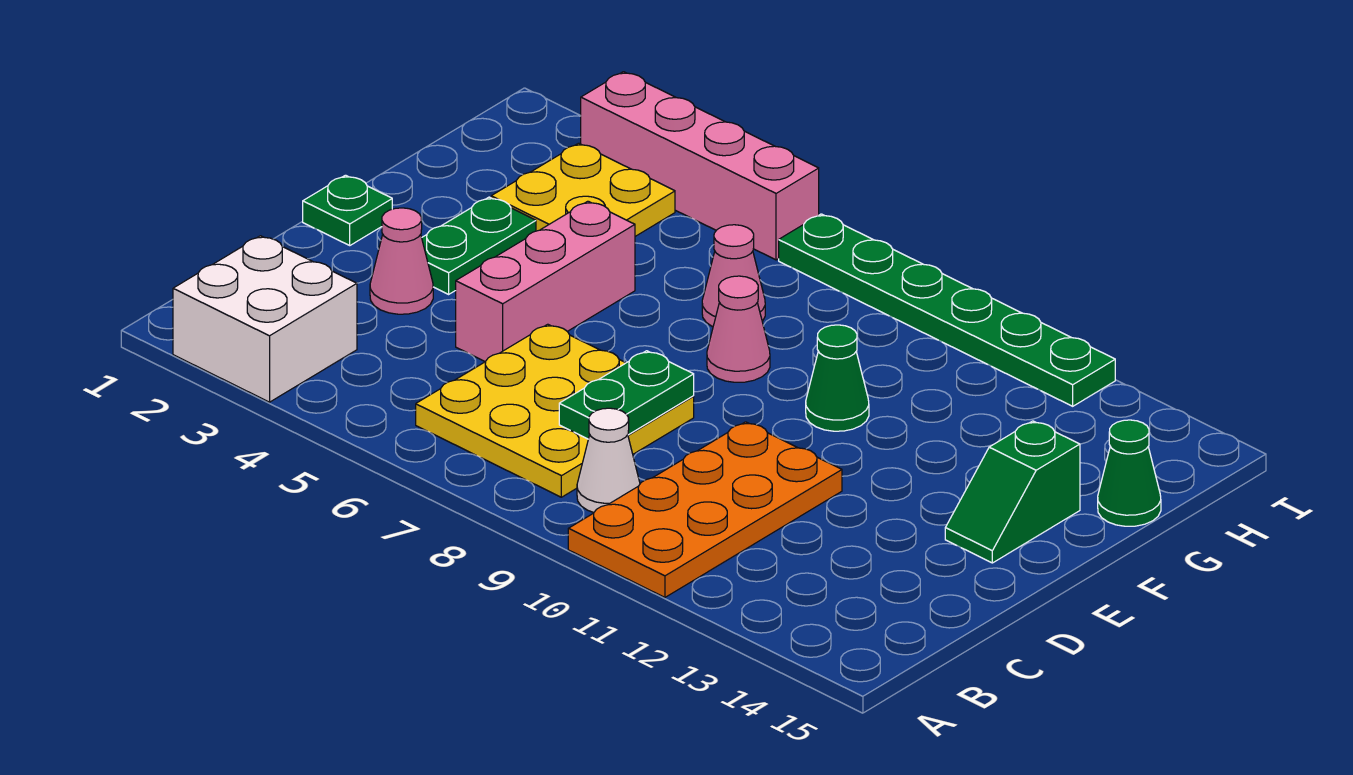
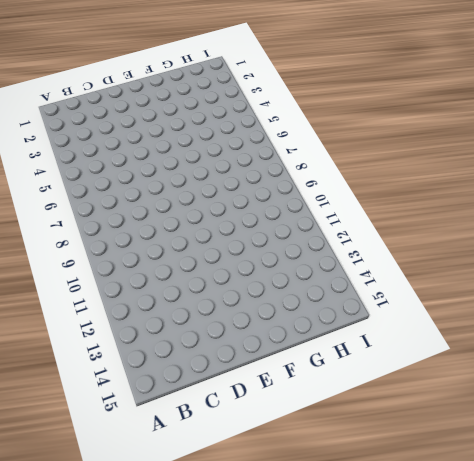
none -> white 2x2 brick [173,236,357,402]
none -> orange 2x4 plate [568,422,842,597]
none -> yellow 3x3 plate [416,324,694,497]

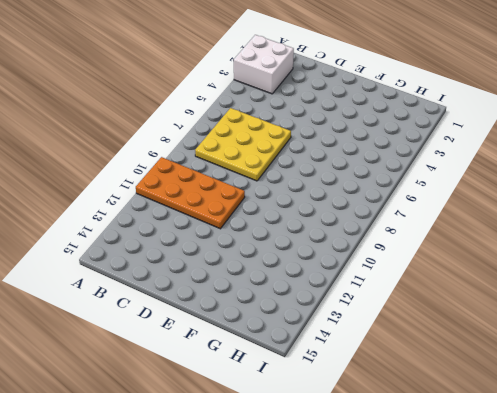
none -> white 1x1 cone [577,408,640,512]
none -> pink 1x1 cone [370,208,433,314]
none -> pink 1x3 brick [456,201,635,362]

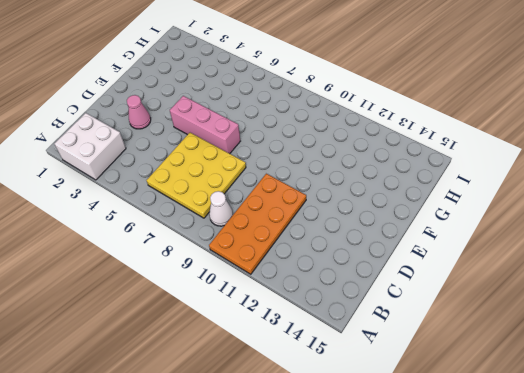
pink 1x3 brick [170,96,240,154] -> pink 1x3 brick turned to [456,201,635,362]
none -> green 1x1 plate [303,175,392,245]
none -> green 1x2 plate [422,197,536,294]
none -> green 1x2 slope [945,421,1080,563]

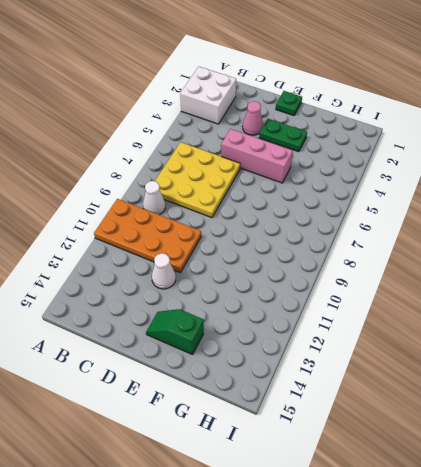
white 1x1 cone [152,253,176,289] -> none
none -> pink 1x1 cone [707,276,770,382]
none -> green 1x1 cone [806,325,869,431]
none -> yellow 2x2 plate [491,143,675,236]

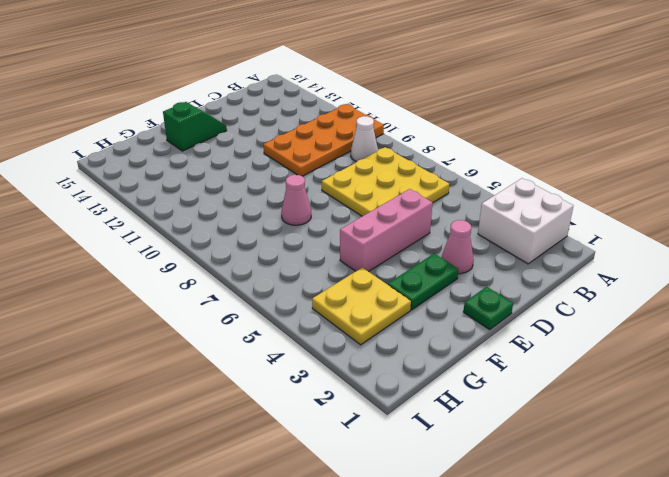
none -> green 1x1 cone [806,325,869,431]
none -> pink 1x1 cone [702,225,765,327]
none -> green 1x1 cone [1098,420,1161,526]

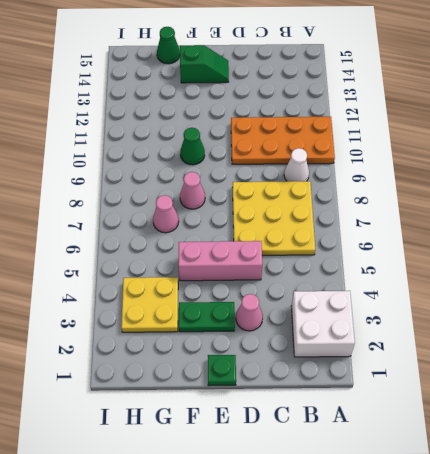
none -> pink 1x4 brick [581,72,819,260]
none -> green 1x6 plate [779,214,1115,406]
none -> green 1x2 plate [559,351,694,439]

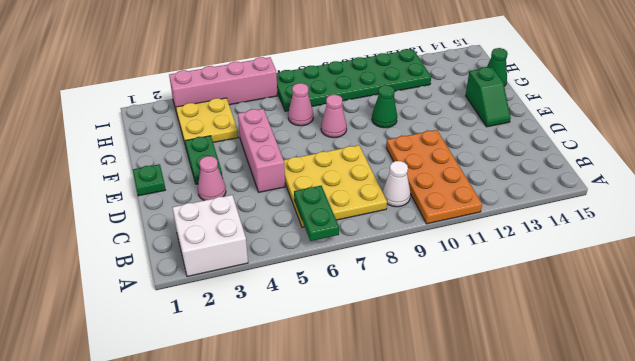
green 1x2 plate [294,186,339,241] -> green 1x2 plate moved to [559,351,694,439]
green 2x6 plate [277,49,431,111] -> green 1x6 plate [779,214,1115,406]

